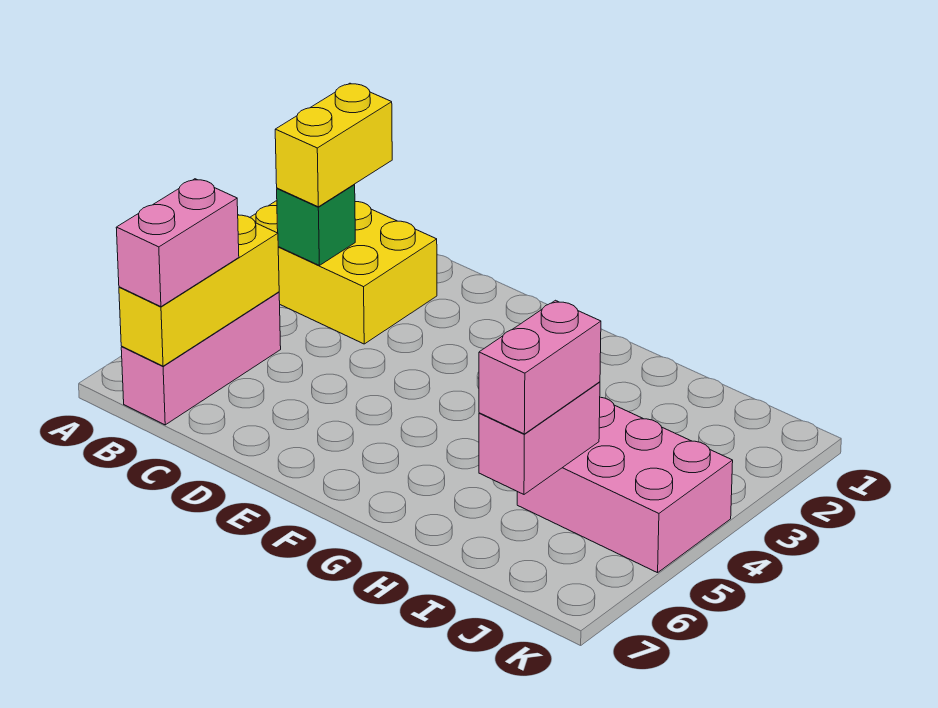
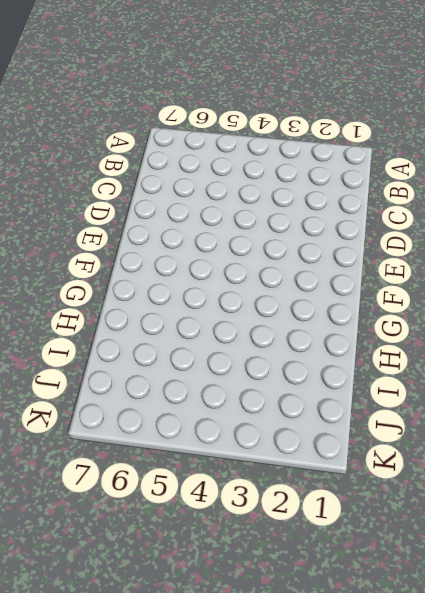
none -> yellow 2x3 brick [250,201,437,344]
none -> pink 1x3 brick [121,292,281,425]

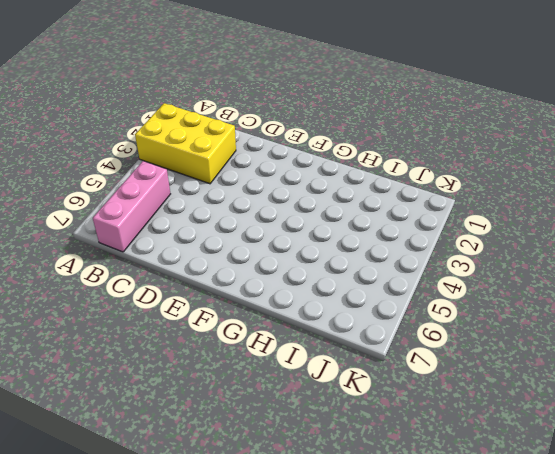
none -> pink 2x3 brick [517,397,733,573]
none -> green 1x1 brick [277,185,355,265]

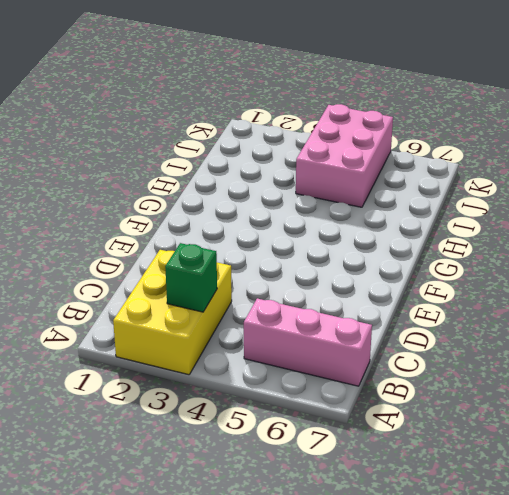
none -> yellow 1x3 brick [119,215,279,366]
none -> pink 1x2 brick [479,382,600,494]

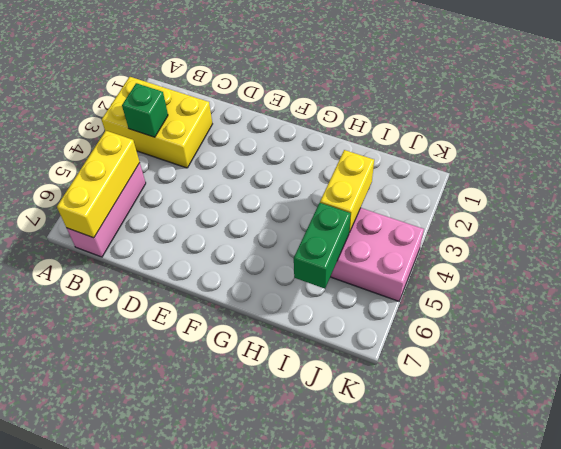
yellow 1x2 brick [320,150,374,233] -> yellow 1x2 brick moved to [275,83,392,207]
green 1x2 brick [294,203,351,289] -> pink 1x2 brick [479,382,600,494]
none -> pink 1x2 brick [116,179,239,307]
none -> pink 1x2 brick [479,300,601,434]

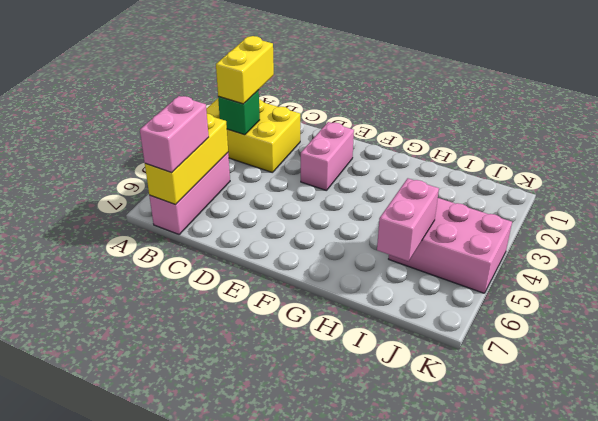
pink 1x2 brick [301,122,354,191] -> pink 1x2 brick moved to [479,300,601,434]

